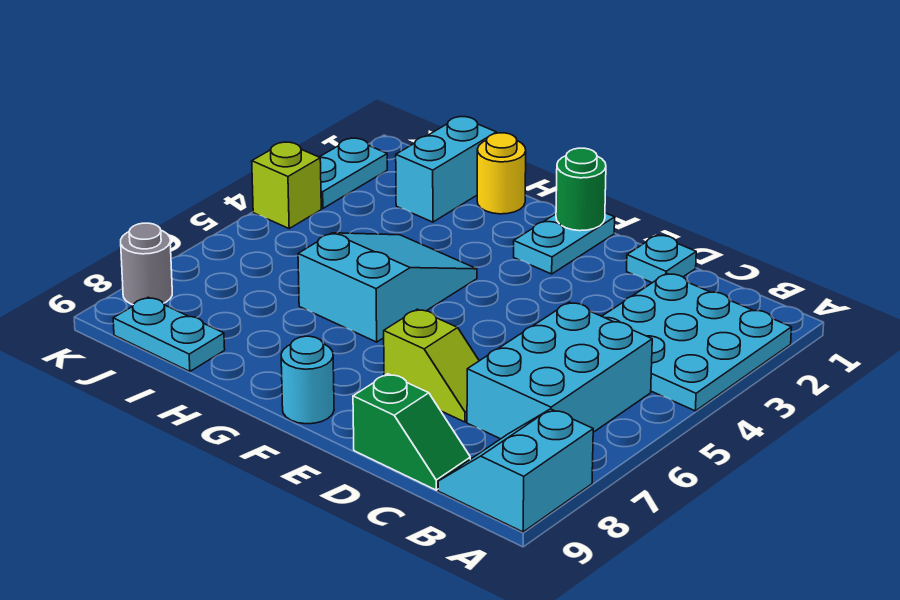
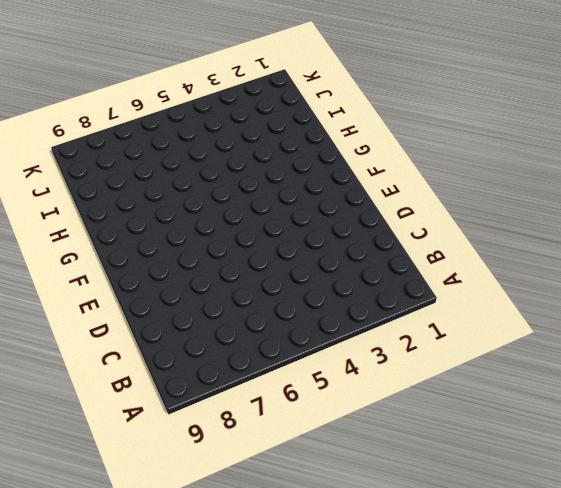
none -> cyan 3x3 plate [602,273,792,411]
none -> cyan 2x2 slope [438,409,593,532]
none -> cyan 2x3 brick [467,302,652,439]

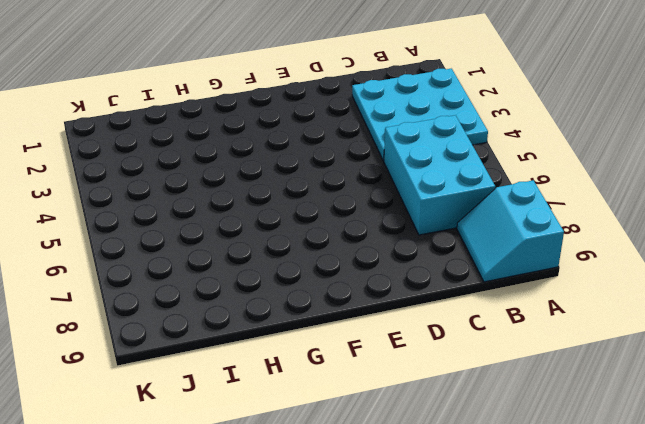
none -> green 1x2 slope [353,374,470,490]
none -> cyan 1x1 plate [627,235,696,283]
none -> lime 1x2 slope [384,309,479,422]

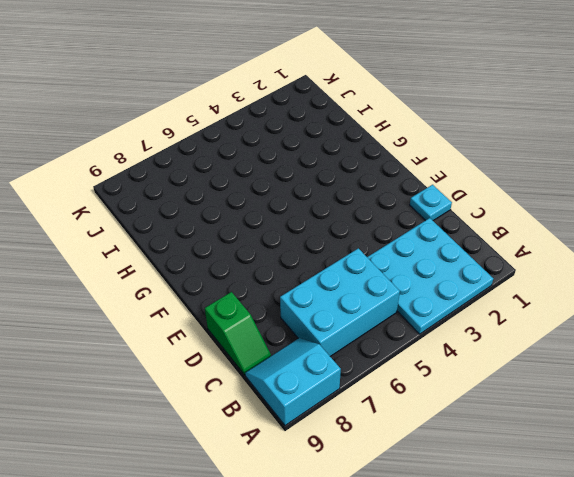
none -> lime 1x2 slope [384,309,479,422]
none -> cyan 1x2 plate [514,213,615,274]
none -> cyan 1x1 round brick [281,336,334,424]

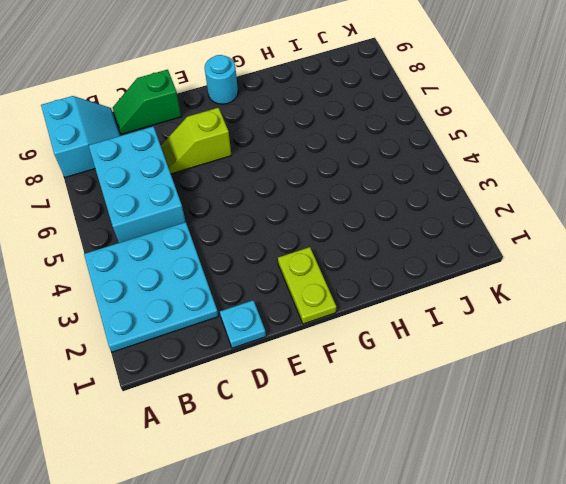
lime 1x2 plate [278,247,336,324] -> cyan 1x2 plate [514,213,615,274]
none -> cyan 2x3 slope [298,233,477,342]
none -> yellow 1x1 round brick [477,133,526,214]
none -> cyan 1x2 brick [396,117,496,222]

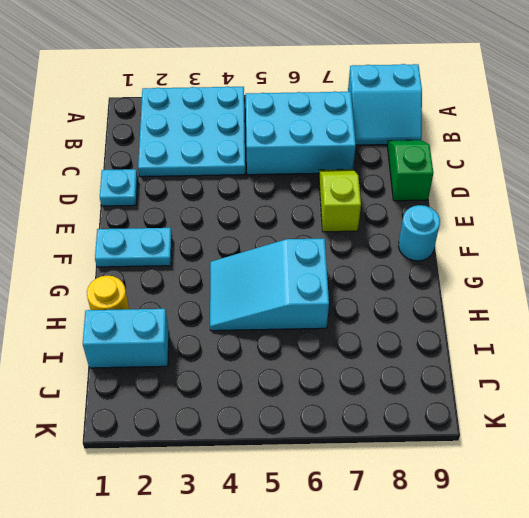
none -> cyan 1x2 plate [113,297,225,372]
none -> cyan 1x2 plate [320,138,387,208]
none -> lime 1x1 brick [252,142,321,228]

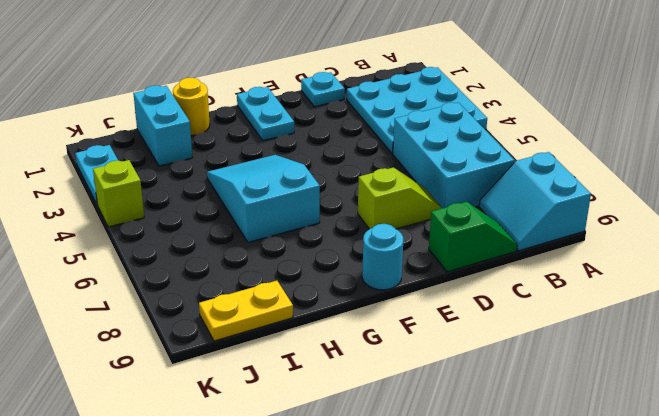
yellow 1x2 plate [199,281,293,341] -> cyan 1x2 plate [113,297,225,372]
none -> grey 1x1 round brick [121,223,172,305]
none -> green 1x1 round brick [556,148,606,231]

